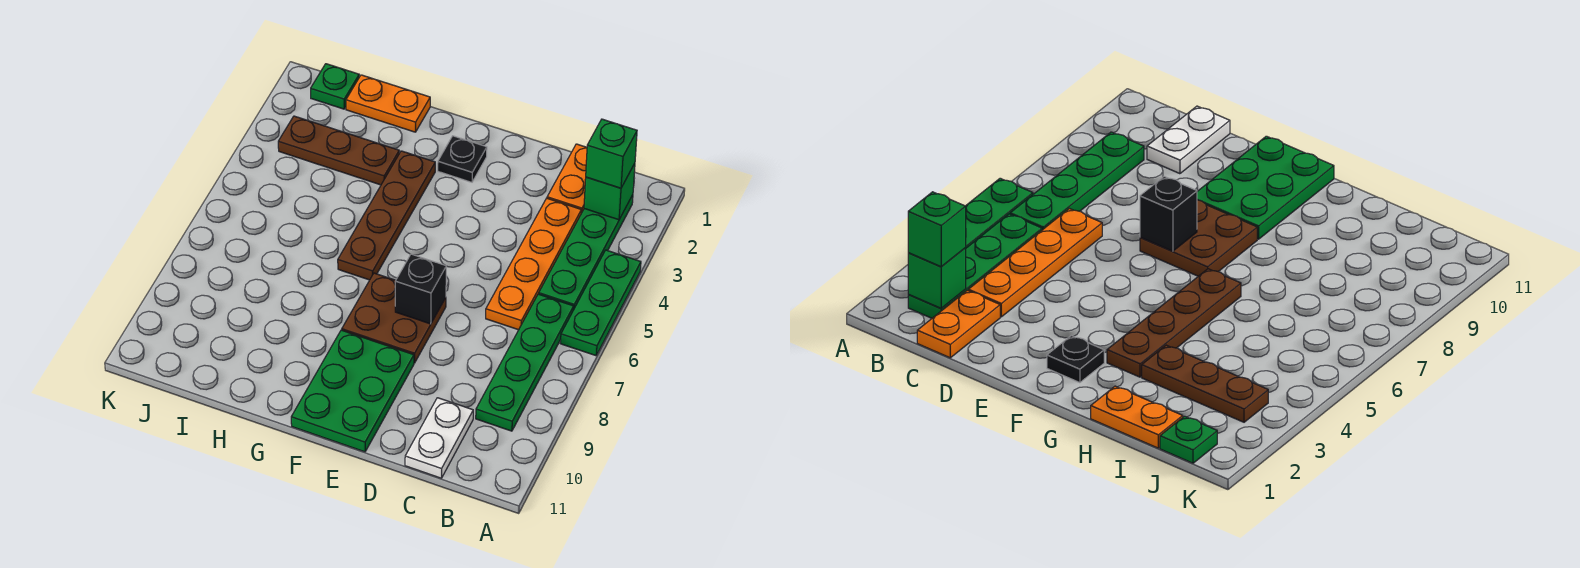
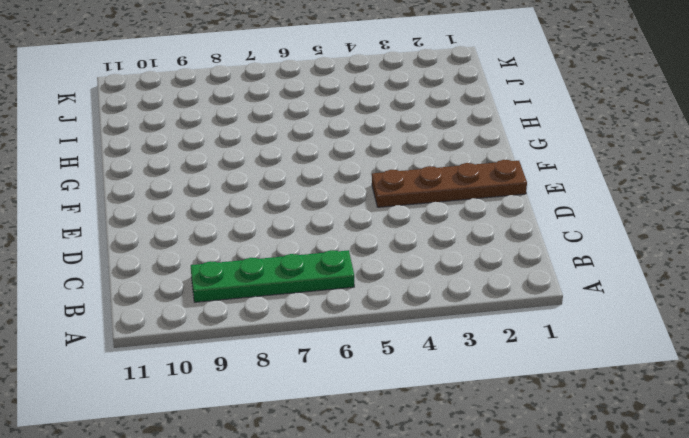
brown 1x4 plate [372,160,527,207] -> brown 1x4 plate moved to [338,151,435,280]
none -> green 1x3 plate [561,250,641,356]
none -> green 1x4 plate [539,195,633,310]
none -> orange 1x2 plate [547,144,587,213]

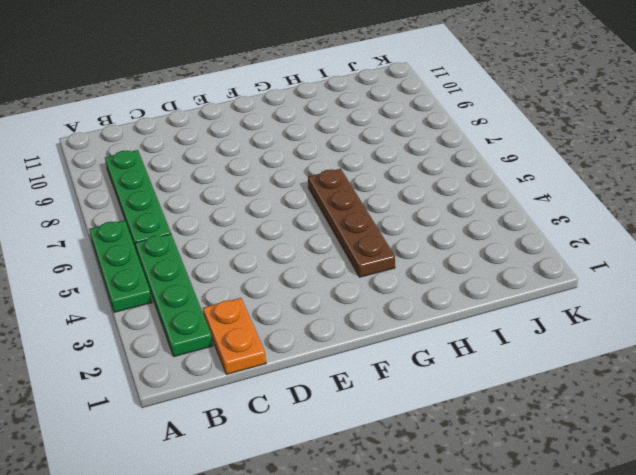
none -> orange 1x4 plate [486,198,581,330]
none -> white 1x2 plate [405,398,473,478]
none -> brown 2x2 plate [342,273,446,363]

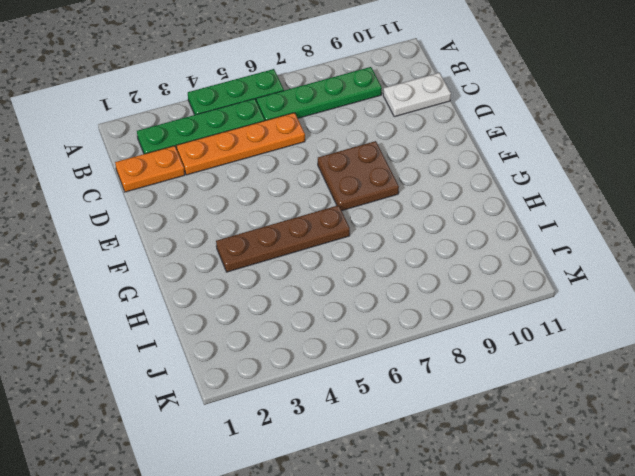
none -> green 2x3 plate [291,330,414,452]
none -> black 1x1 plate [438,136,487,182]
none -> orange 1x2 plate [346,75,430,132]

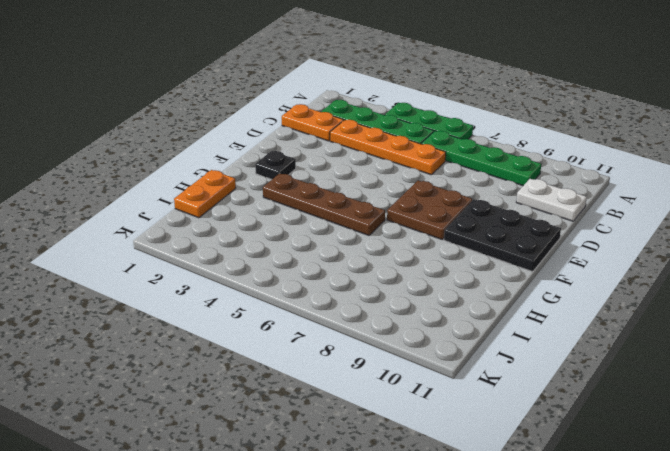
black 2x3 plate [444,199,561,272] -> green 2x3 plate [291,330,414,452]
none -> brown 1x3 plate [278,116,399,185]
none -> green 1x1 plate [311,64,359,109]
none -> green 1x1 brick [584,163,635,220]

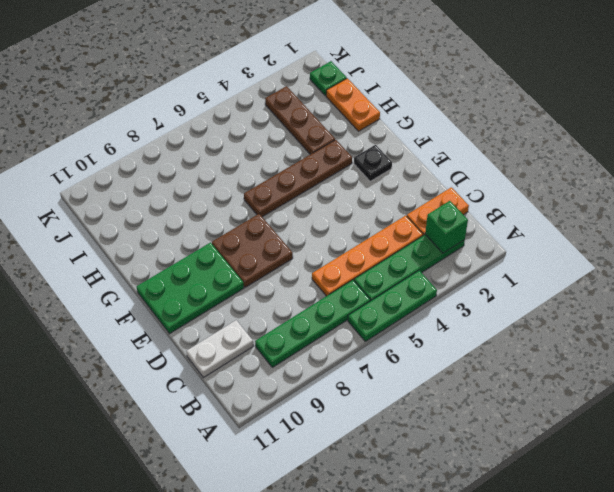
none -> black 1x1 brick [395,254,446,324]
none -> green 1x1 brick [586,119,637,188]

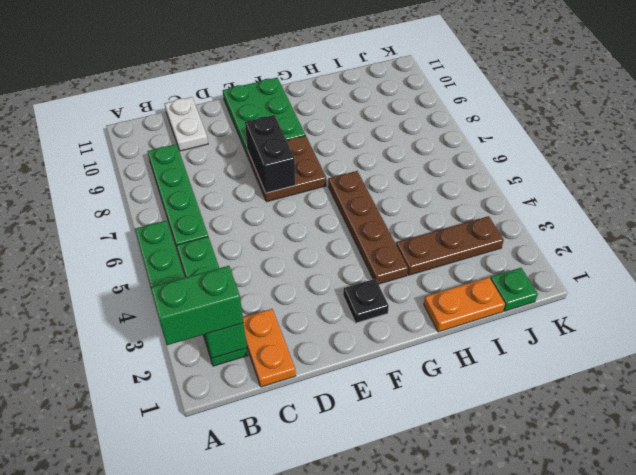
green 1x2 brick [151,266,244,345] -> green 1x1 brick [586,119,637,188]
black 1x2 brick [245,115,295,193] -> black 1x1 brick [395,254,446,324]
none -> orange 1x4 plate [486,198,581,330]

